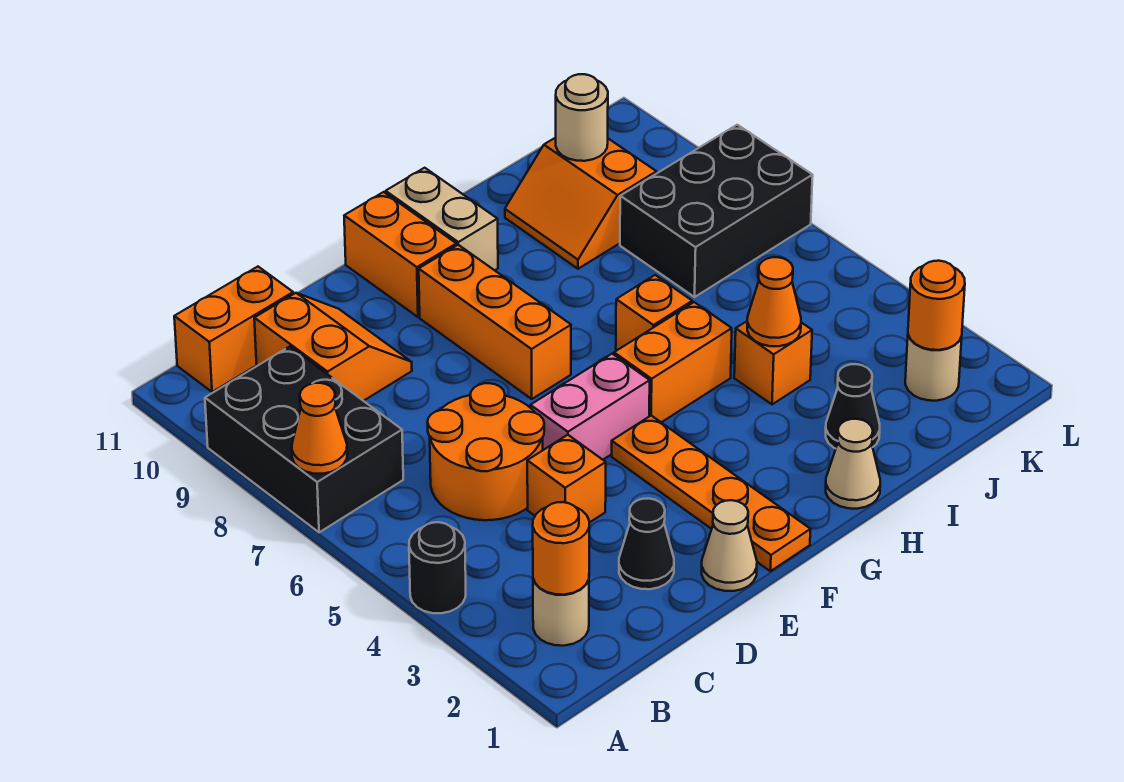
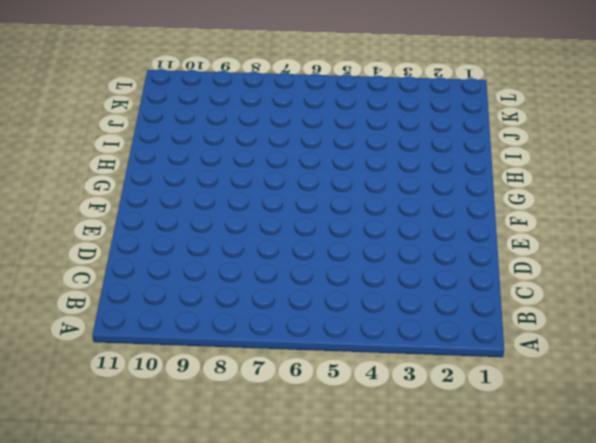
none -> black 1x1 round brick [409,522,466,613]
none -> black 2x3 brick [205,347,403,532]
none -> tan 1x1 round brick [533,579,589,646]

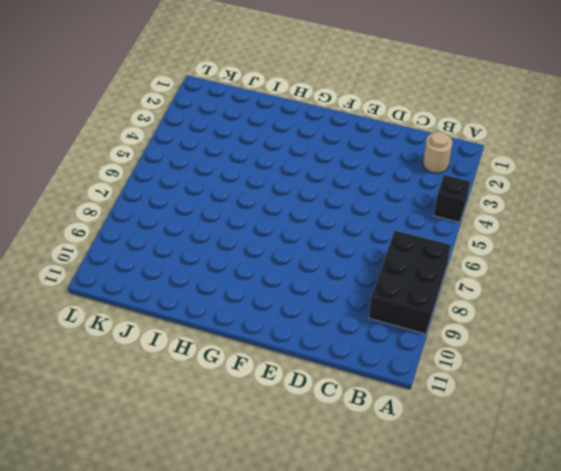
black 1x1 brick [434,175,470,222] -> black 1x1 round brick [409,522,466,613]
none -> orange 1x2 brick [174,267,293,392]
none -> orange 2x2 round brick [428,383,544,520]
none -> orange 2x2 slope [254,293,412,401]

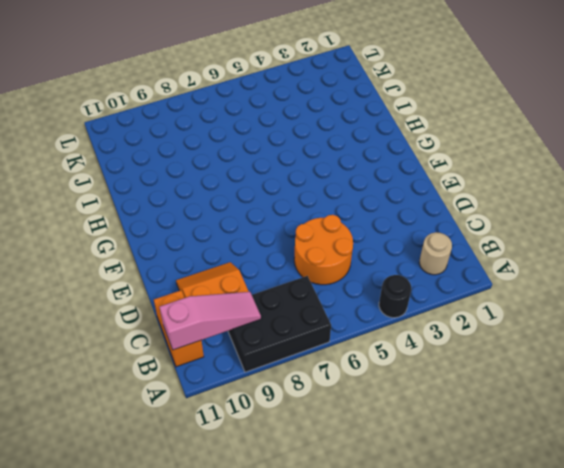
pink 1x3 slope [160,292,261,350] -> none
none -> black 1x1 cone [619,499,674,589]
none -> orange 1x1 brick [527,435,606,523]
none -> tan 1x1 cone [702,500,757,591]

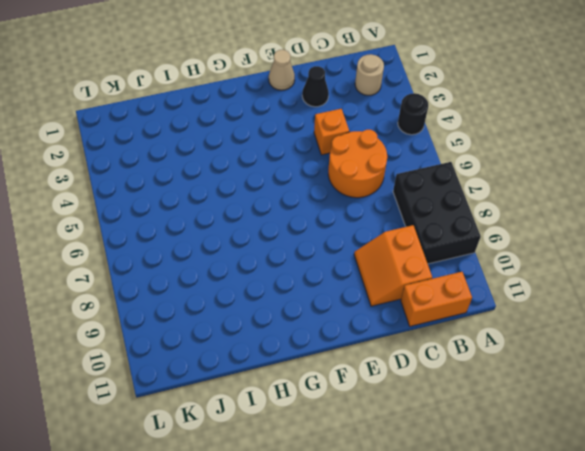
none -> pink 1x2 brick [530,354,650,460]
none -> orange 1x4 plate [612,416,810,571]
none -> orange 1x3 brick [419,245,571,399]

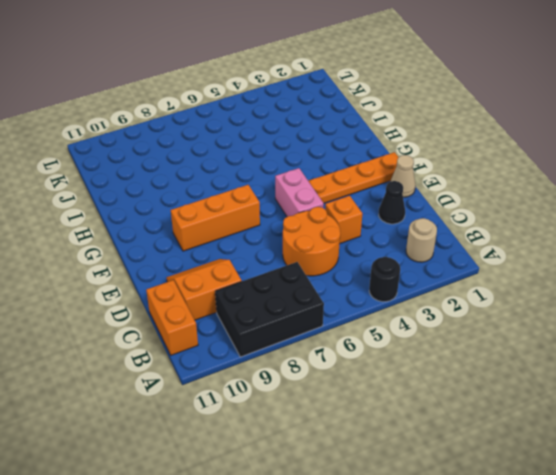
none -> orange 1x2 brick [344,192,456,317]
none -> orange 1x2 brick [614,302,732,422]
none -> tan 1x2 brick [386,168,498,270]

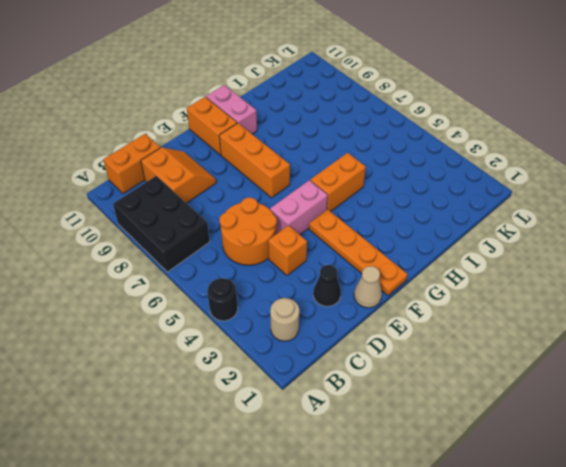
pink 1x2 brick [206,85,257,134] -> tan 1x2 brick [386,168,498,270]
none -> tan 1x1 cone [826,419,880,509]
none -> orange 1x1 brick [616,275,692,350]
none -> black 1x1 cone [826,364,880,449]

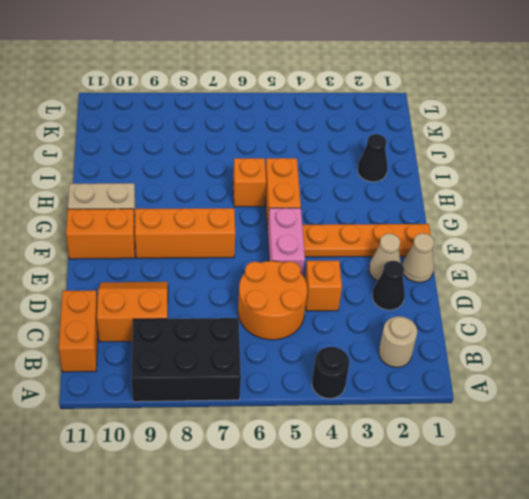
tan 1x1 cone [369,234,401,281] -> tan 1x1 cone moved to [826,419,880,509]
none -> orange 1x1 brick [734,321,812,404]
none -> orange 2x2 slope [505,138,657,269]
none -> black 2x3 brick [620,125,813,297]

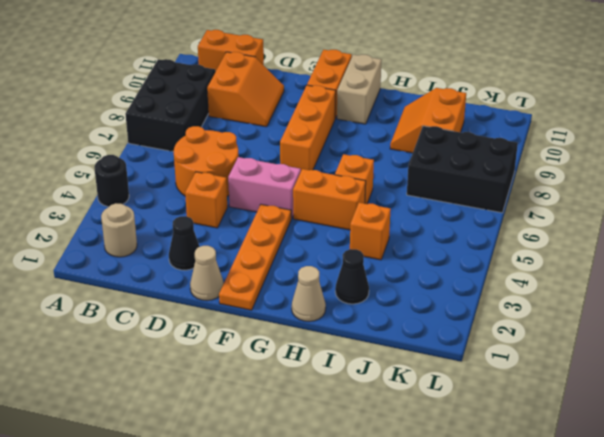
none -> tan 1x1 round brick [905,335,962,401]
none -> orange 1x1 cone [292,383,347,474]
none -> orange 1x1 round brick [533,502,589,595]

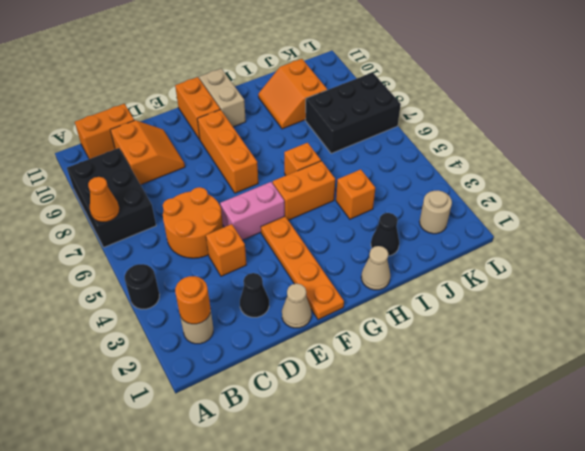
none -> orange 1x1 cone [747,257,801,346]
none -> tan 1x1 round brick [556,74,608,161]
none -> orange 1x1 round brick [908,261,965,350]

